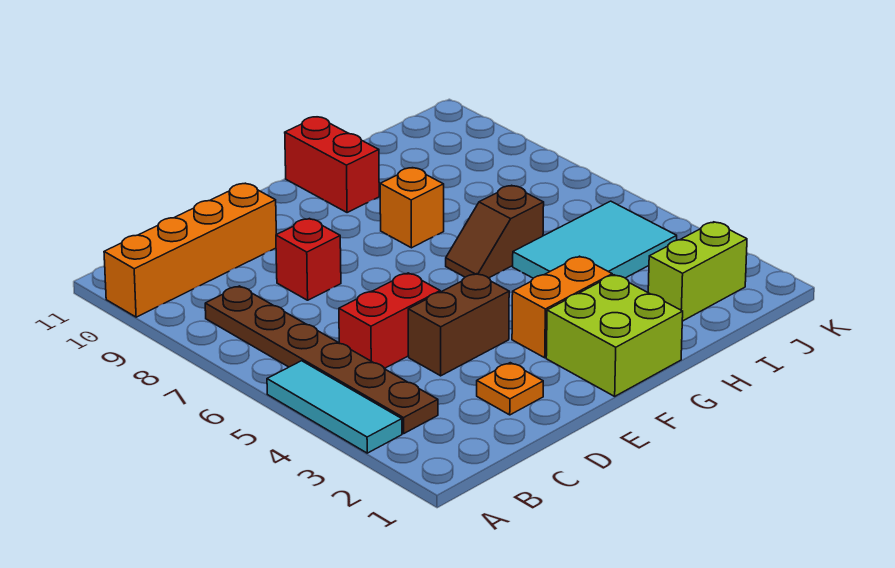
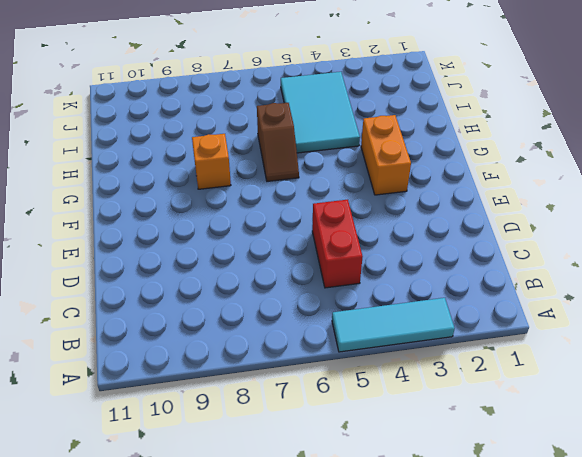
none -> orange 1x4 brick [104,183,276,317]
none -> brown 1x6 plate [205,286,438,434]
none -> orange 1x1 plate [477,363,543,415]

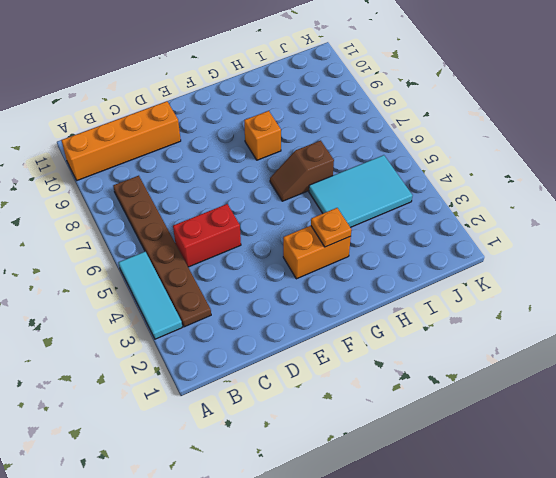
orange 1x1 plate [311,208,351,247] -> orange 1x1 plate moved to [477,363,543,415]
none -> brown 1x2 brick [408,274,509,376]
none -> red 1x1 brick [276,219,341,300]
none -> lime 2x2 brick [546,275,683,396]

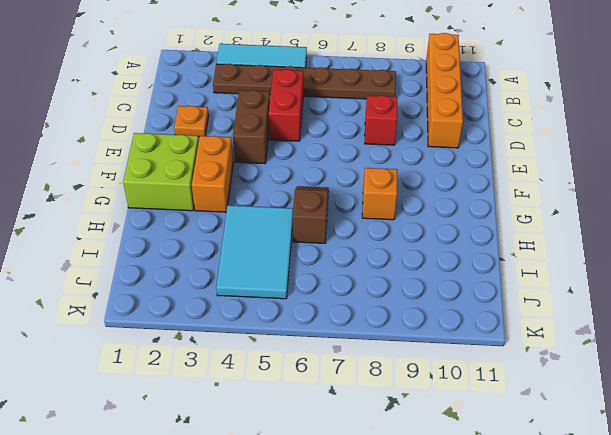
none -> red 1x2 brick [285,117,379,213]
none -> lime 1x2 brick [648,222,747,321]

